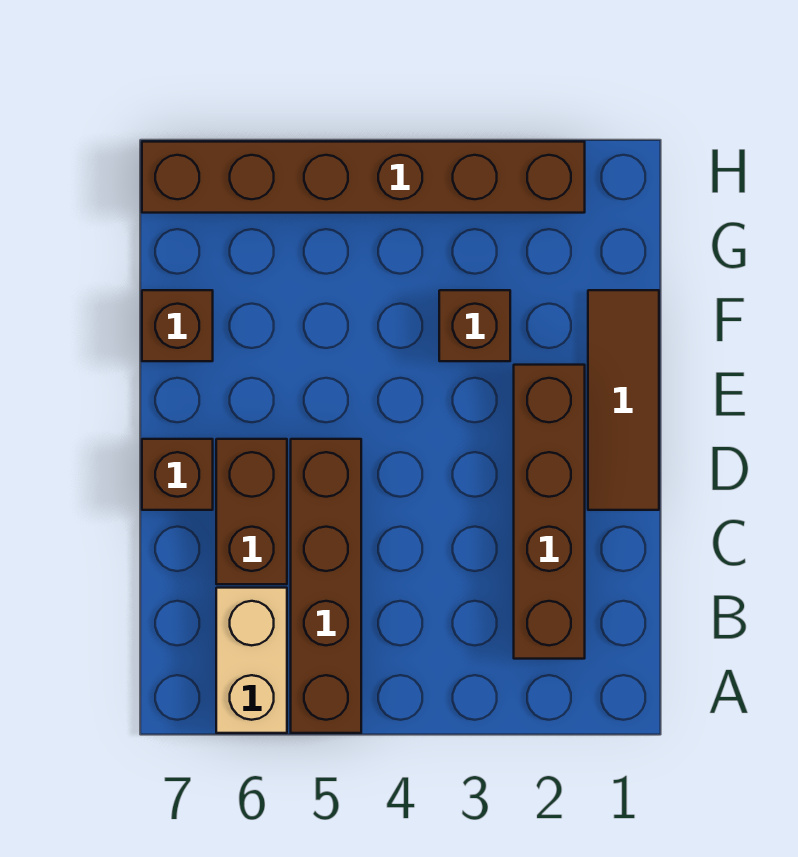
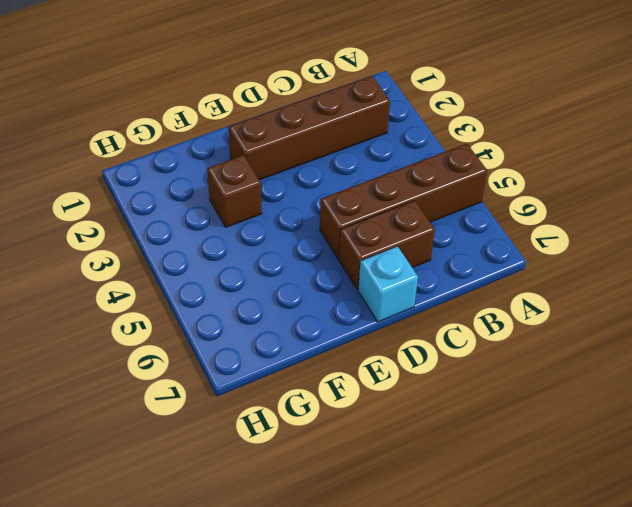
cyan 1x1 brick [358,246,418,322] -> brown 1x1 brick [142,439,213,510]
none -> tan 1x2 brick [216,588,287,733]
none -> brown 1x3 tile [588,290,659,510]

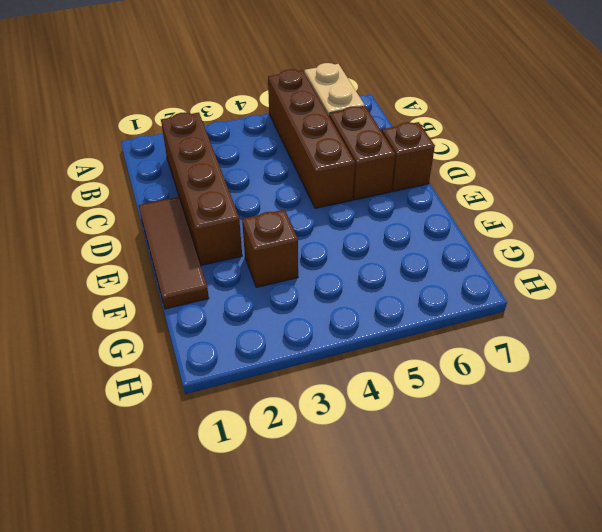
none -> brown 1x1 brick [142,290,213,361]
none -> brown 1x6 brick [142,142,585,213]

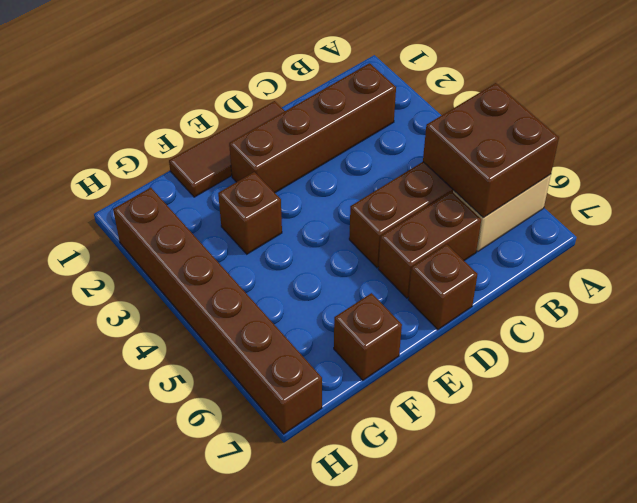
brown 2x2 brick [423,83,559,218] -> none

